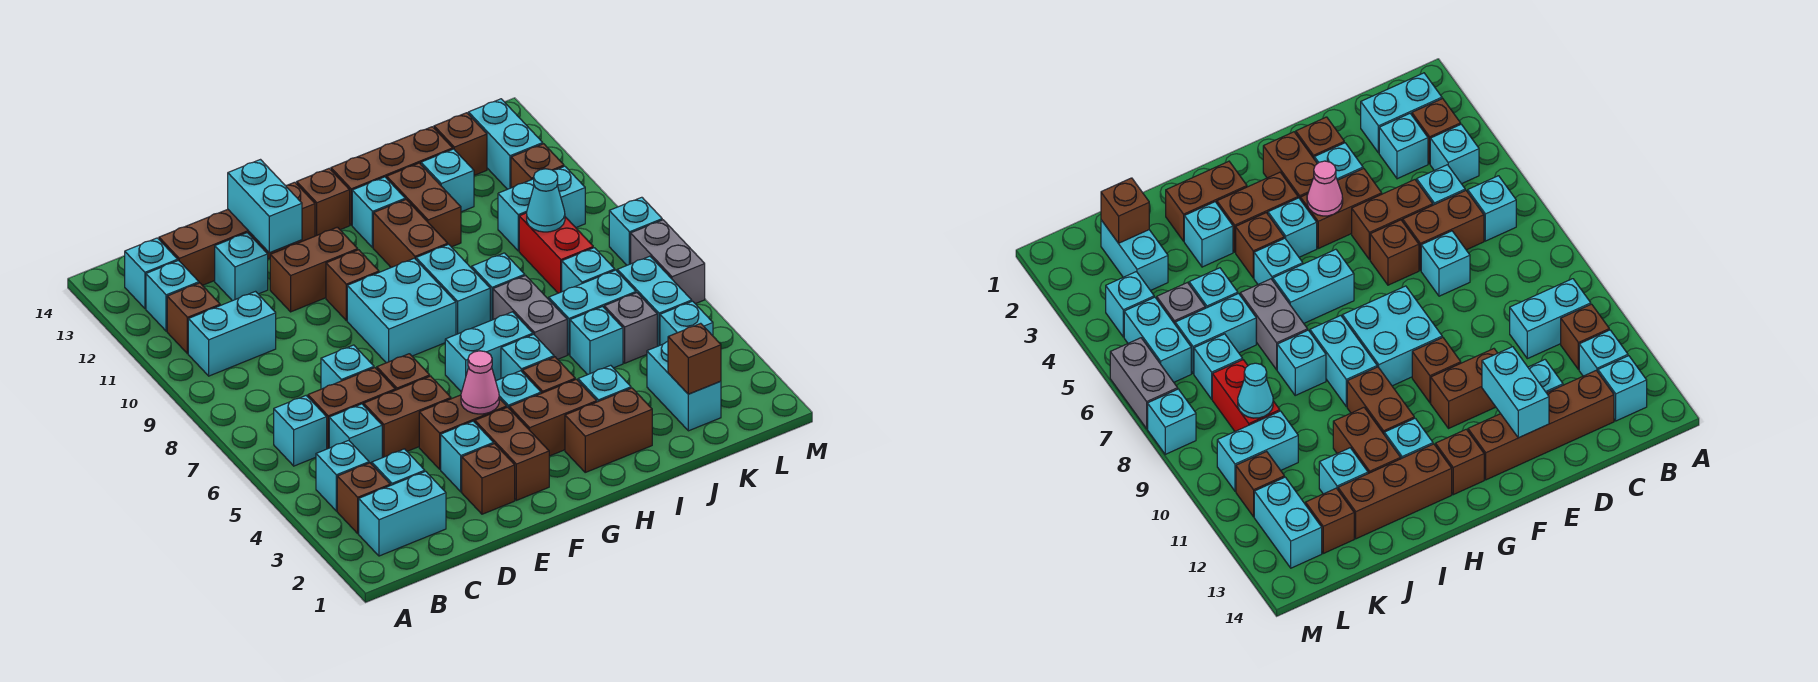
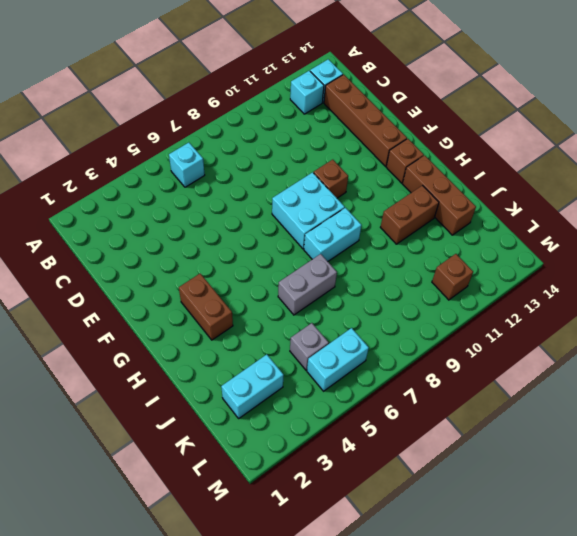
none -> cyan 1x2 brick [359,471,446,556]
none -> brown 1x1 brick [337,463,390,533]
none -> cyan 1x1 brick [316,440,369,511]
none -> cyan 1x2 brick [188,292,276,376]

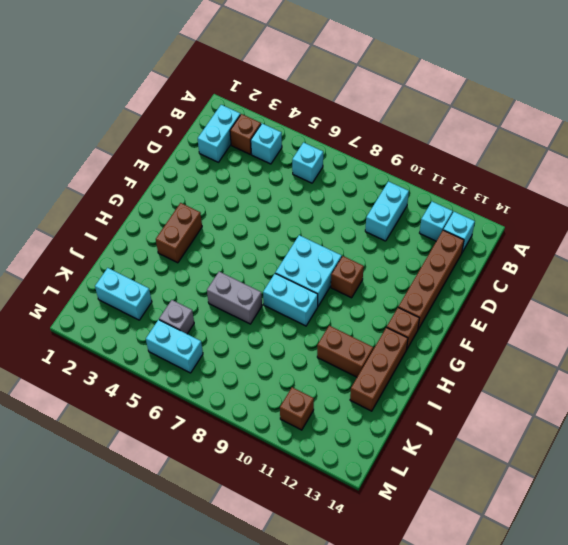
none -> brown 1x1 brick [167,283,220,354]
none -> cyan 1x1 brick [372,449,425,485]
none -> cyan 1x1 brick [329,404,382,464]
none -> brown 1x2 brick [308,368,395,449]

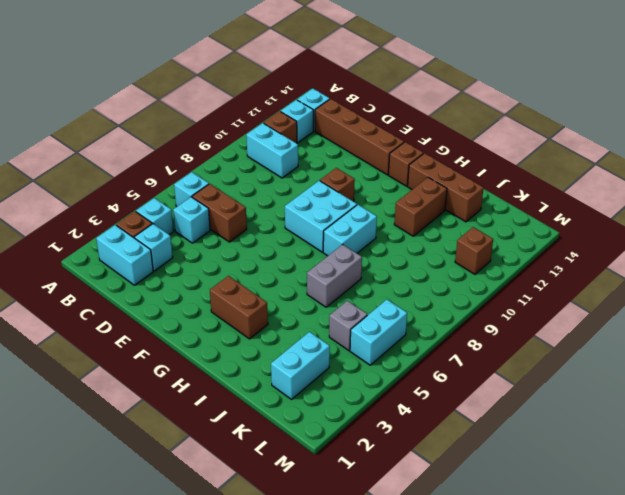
none -> brown 1x2 brick [364,376,451,458]
none -> cyan 1x1 brick [321,345,374,389]
none -> cyan 1x1 brick [215,233,268,301]
none -> brown 1x1 brick [462,444,515,514]

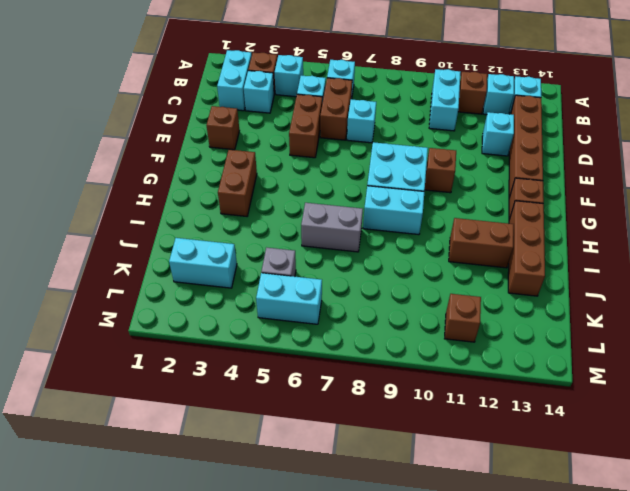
none -> cyan 1x1 brick [441,421,494,492]
none -> brown 1x2 brick [419,395,507,469]
none -> brown 1x1 brick [377,354,430,390]
none -> brown 1x2 brick [270,227,358,312]

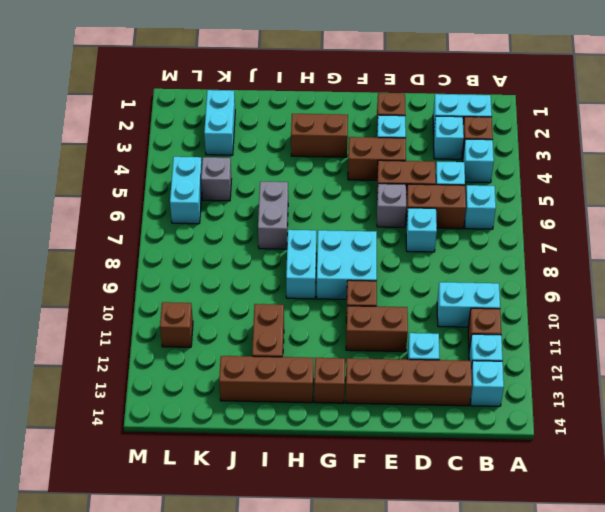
grey 1x1 brick [377,184,406,228] -> brown 1x1 brick [377,354,430,390]
none -> brown 1x2 brick [475,407,549,500]
none -> cyan 1x1 brick [496,371,541,408]
none -> cyan 1x2 brick [445,312,533,392]
none -> brown 1x2 brick [565,388,652,472]

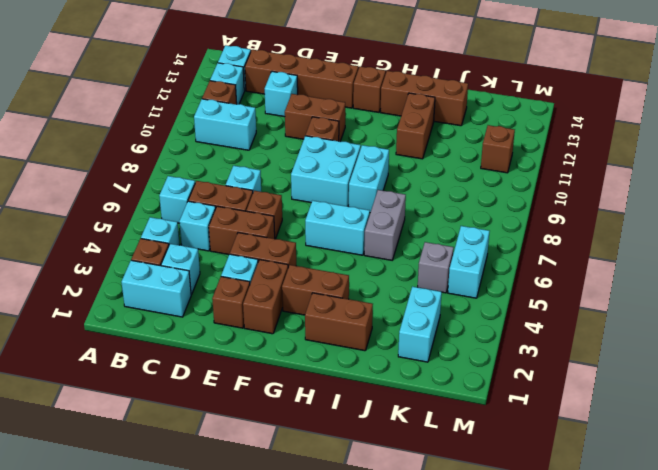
none -> cyan 1x1 brick [496,371,541,408]
none -> brown 1x1 brick [522,357,575,393]
none -> cyan 1x1 brick [501,334,554,378]
none -> brown 1x2 brick [373,199,448,267]

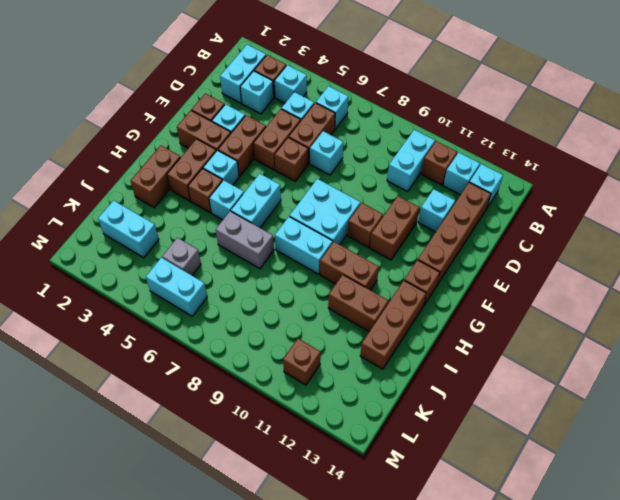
none -> cyan 1x1 brick [352,177,405,248]
none -> cyan 1x1 brick [578,365,631,402]
none -> cyan 1x1 brick [472,253,525,321]
none -> cyan 1x1 brick [570,307,623,375]

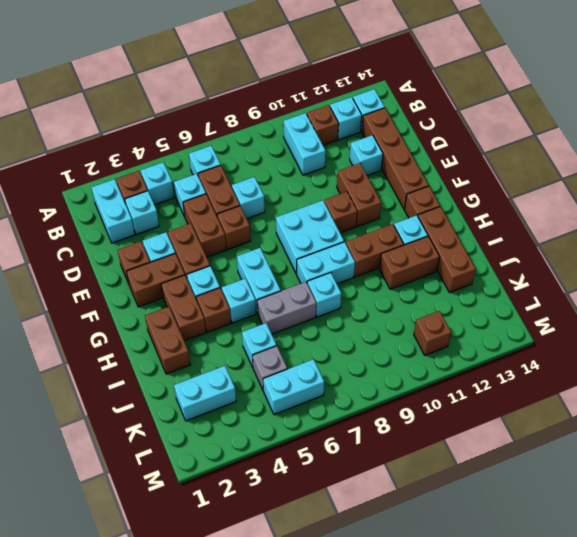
none -> cyan 1x1 brick [578,365,631,402]
none -> cyan 1x2 brick [549,270,636,355]
none -> cyan 1x1 brick [421,149,474,212]
none -> cyan 1x1 brick [562,248,615,292]

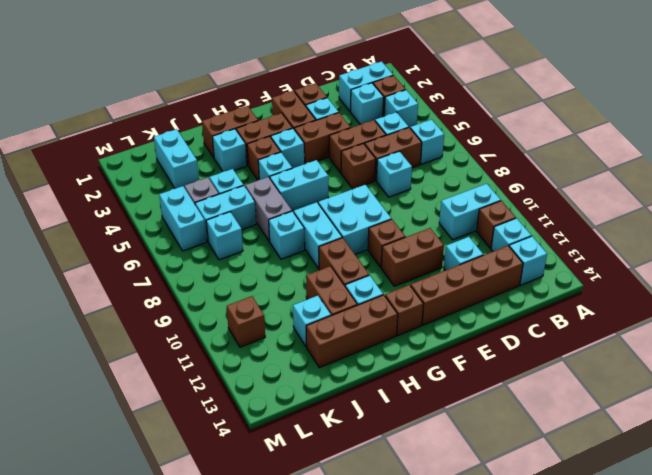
none -> red 1x2 brick [519,213,593,293]
none -> cyan 1x2 brick [498,166,585,251]
none -> brown 1x1 brick [434,113,487,175]
none -> cyan 1x1 brick [660,301,713,345]

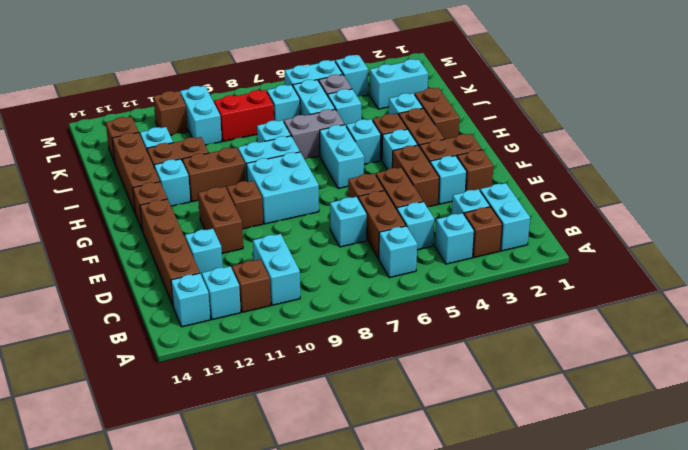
none -> cyan 1x2 brick [468,99,543,189]
none -> grey 1x2 brick [631,220,705,304]
none -> cyan 1x1 brick [609,197,662,265]
none -> cyan 1x2 brick [228,160,302,253]

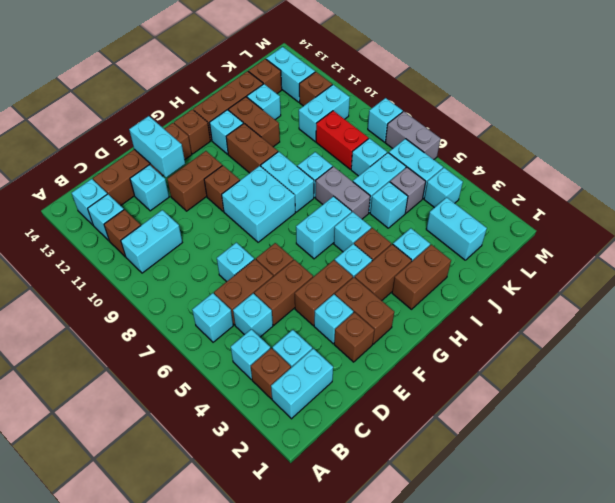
none -> pink 1x1 cone [461,351,499,414]
none -> brown 1x1 brick [668,323,721,394]
none -> cyan 1x1 cone [527,169,565,232]

